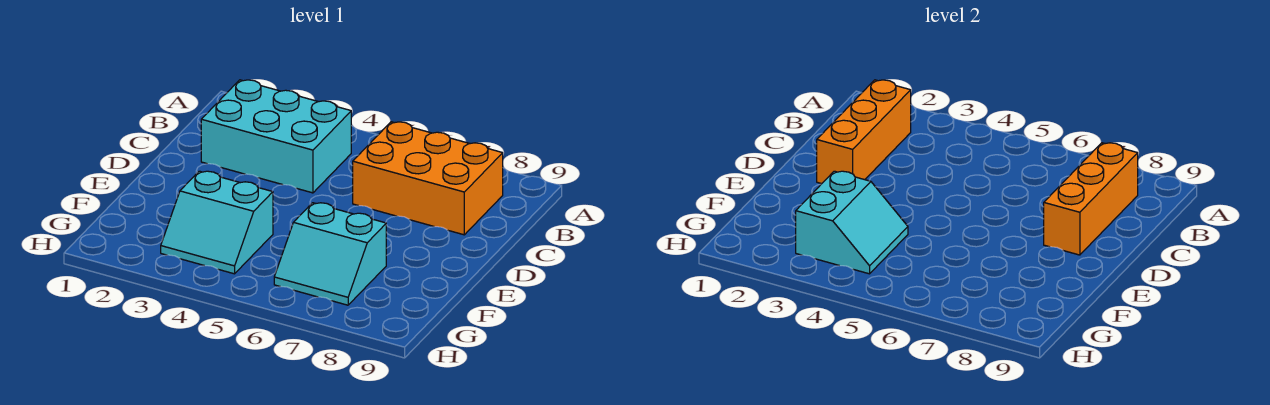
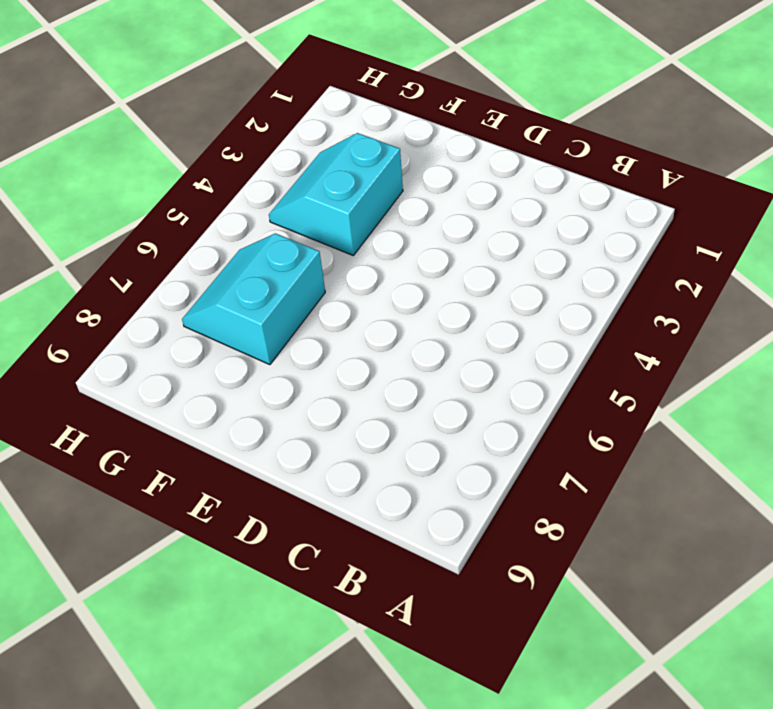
none -> cyan 2x3 brick [201,80,351,193]
none -> orange 2x3 brick [353,122,503,235]

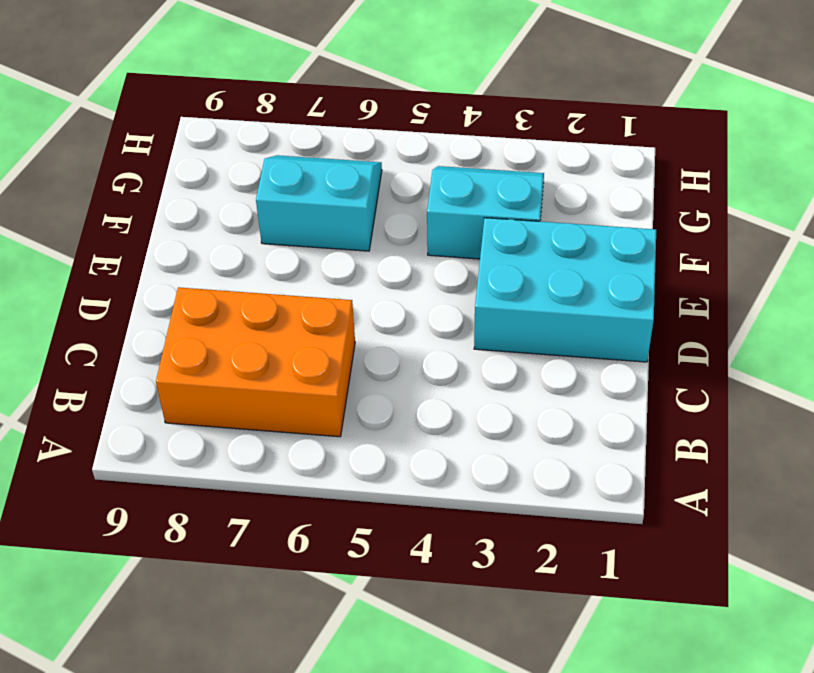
cyan 2x3 brick [474,218,656,362] -> cyan 2x3 brick moved to [201,80,351,193]
none -> orange 1x3 brick [817,80,911,184]
none -> orange 1x3 brick [1044,143,1138,255]

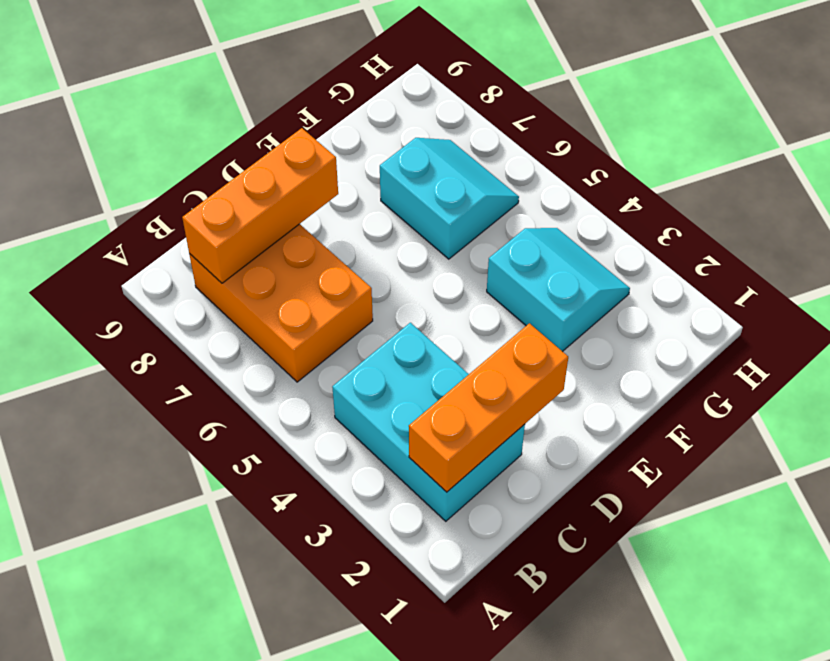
none -> cyan 2x2 slope [796,171,908,274]

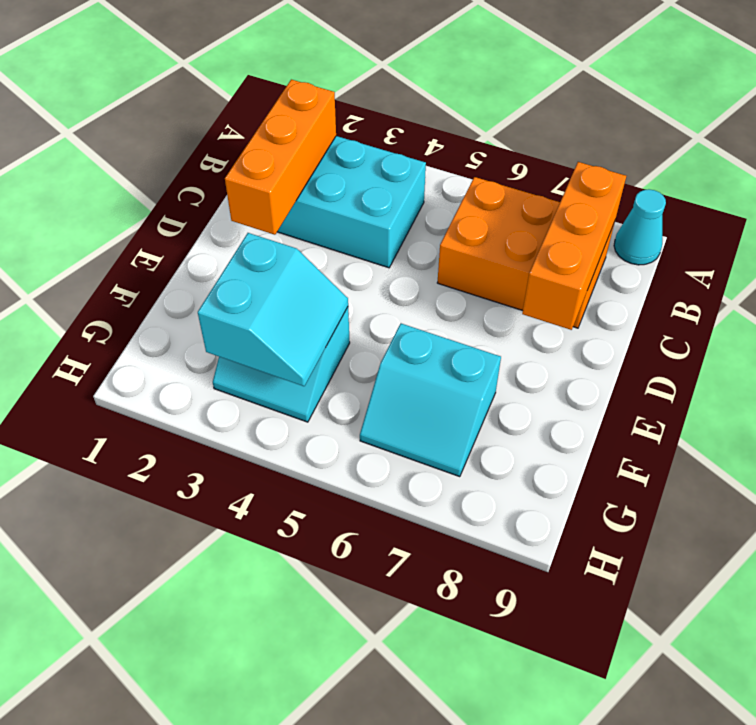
cyan 1x1 cone [614,189,666,265] -> none

